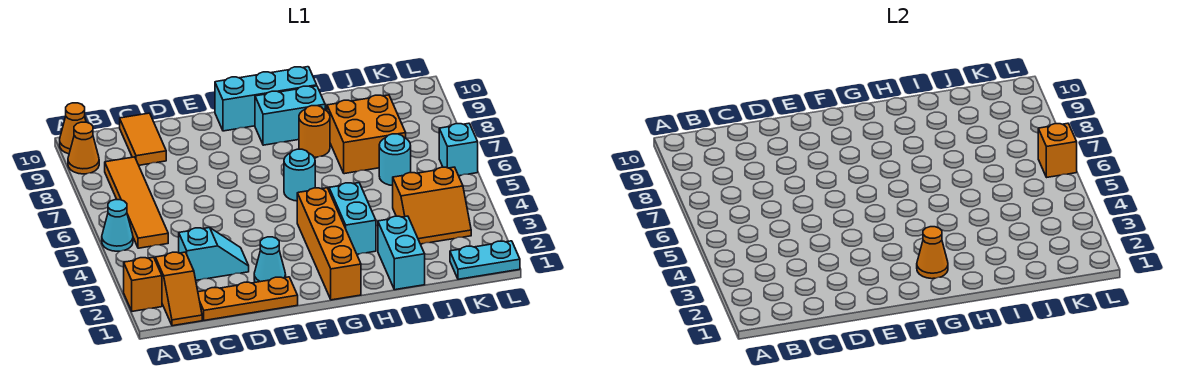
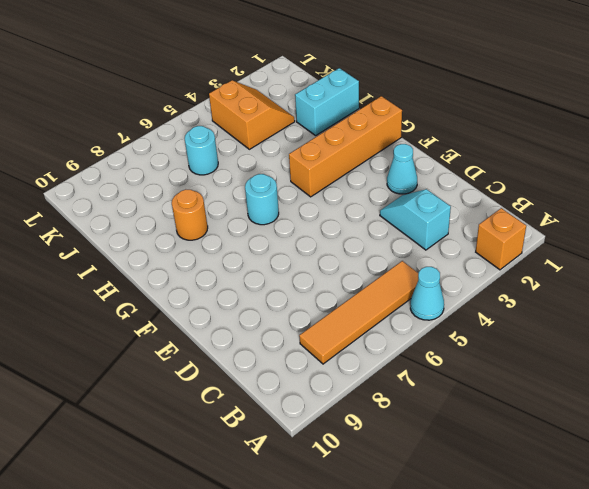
none -> orange 1x1 cone [68,122,99,174]
none -> orange 1x1 cone [60,103,86,154]
none -> orange 1x2 slope [155,252,202,326]

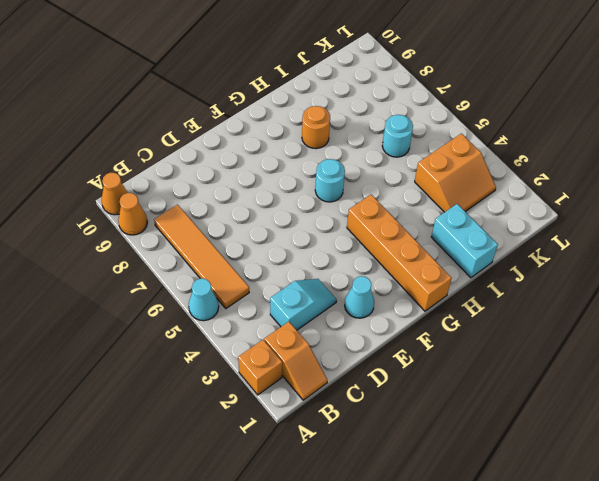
none -> orange 1x3 plate [198,277,298,321]
none -> orange 1x2 tile [120,113,166,165]
none -> cyan 1x3 brick [215,67,317,131]

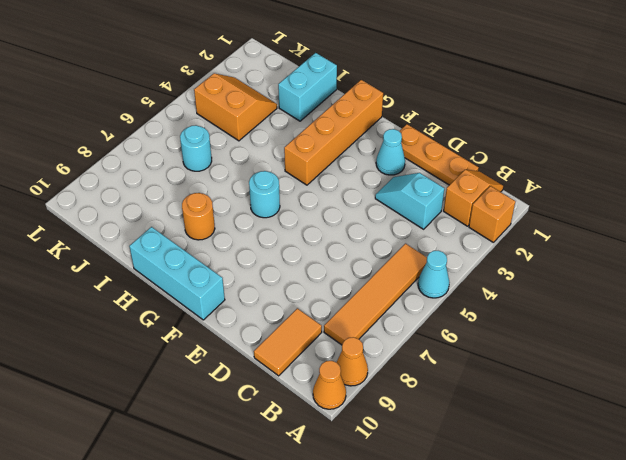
none -> cyan 1x2 brick [255,86,325,145]
none -> cyan 1x2 brick [329,183,376,254]
none -> orange 2x2 brick [327,95,406,174]

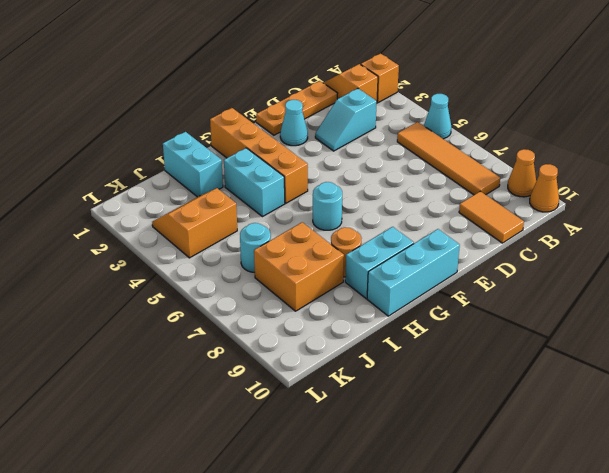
none -> cyan 1x2 plate [450,241,520,279]
none -> cyan 1x1 brick [439,123,478,176]
none -> orange 1x1 cone [917,227,948,279]

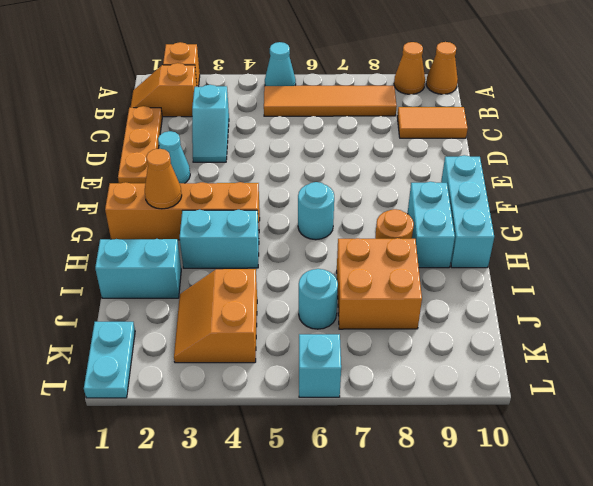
none -> orange 1x1 brick [1038,123,1077,177]

